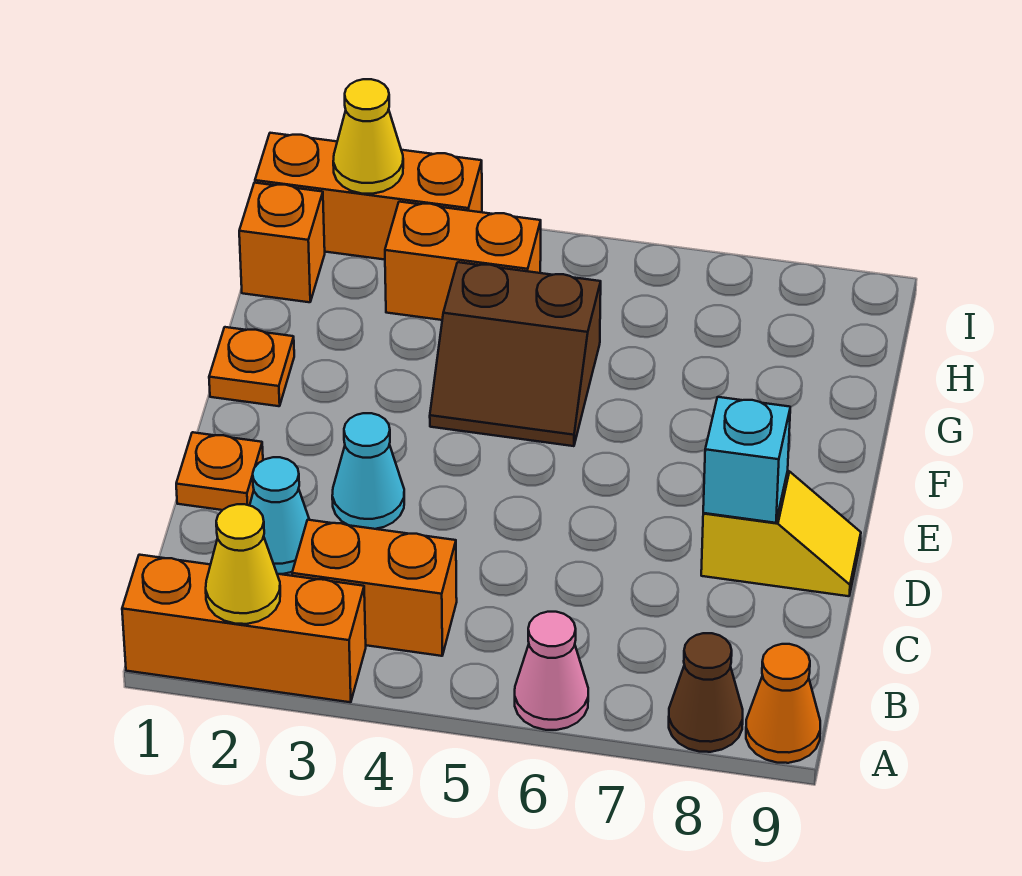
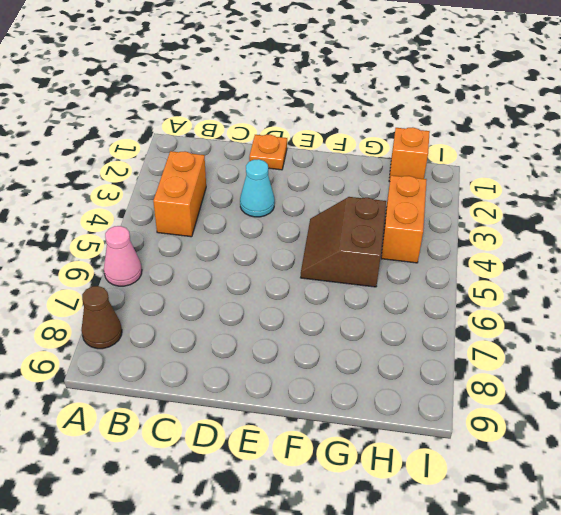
none -> orange 1x3 brick [122,555,366,702]
none -> orange 1x1 cone [746,644,820,763]
none -> cyan 1x1 cone [250,457,309,574]

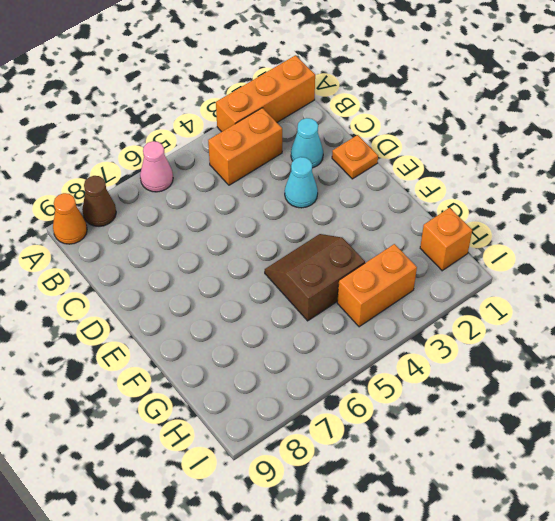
none -> yellow 1x2 slope [701,471,861,596]
none -> orange 1x1 plate [209,327,294,406]
none -> orange 1x3 brick [255,133,482,260]

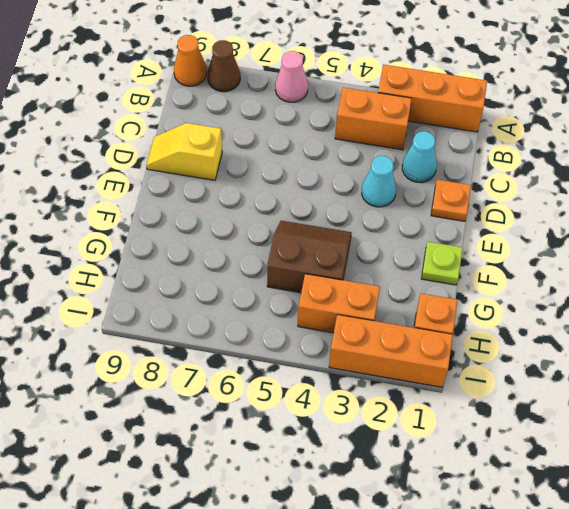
lime 1x1 plate [421,242,463,285] -> orange 1x1 plate [209,327,294,406]
none -> yellow 1x1 cone [206,504,280,624]
none -> cyan 1x1 brick [703,397,790,523]
none -> yellow 1x1 cone [333,79,403,194]

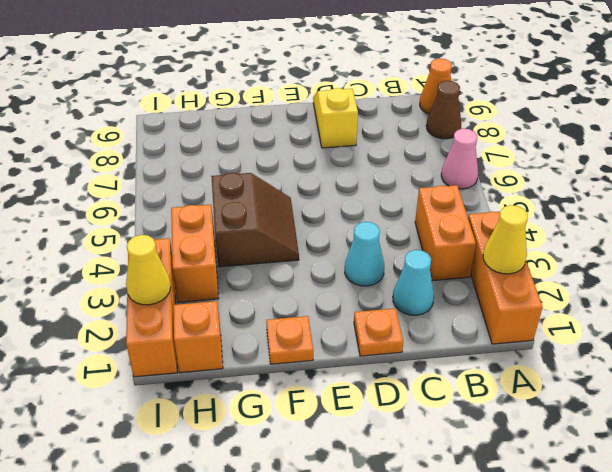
none -> cyan 1x1 brick [703,397,790,523]

